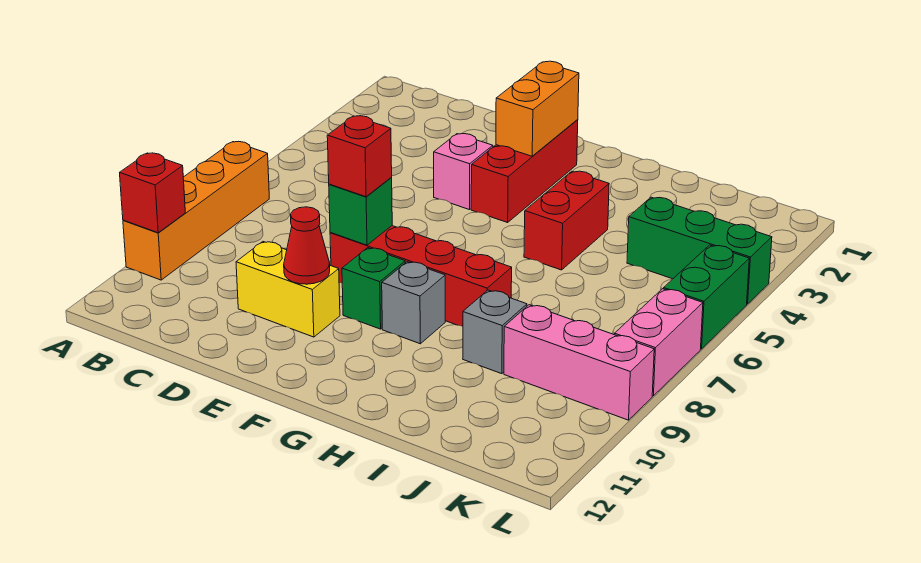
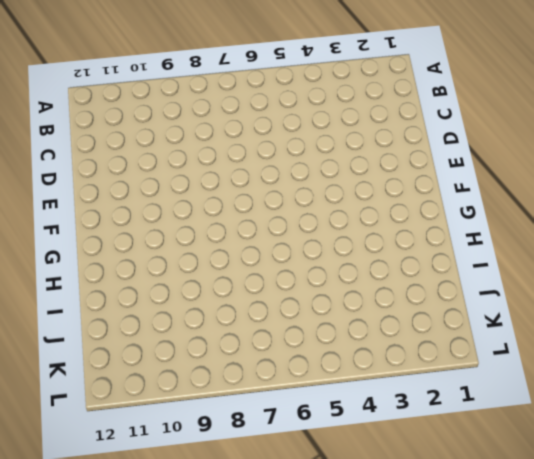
none -> orange 1x4 brick [123,141,269,280]
none -> yellow 1x2 brick [236,242,340,337]
none -> pink 1x1 brick [434,134,493,210]

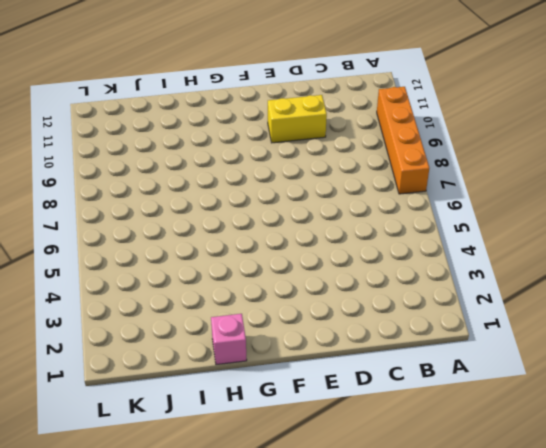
pink 1x1 brick [211,314,247,365] -> pink 1x1 brick moved to [434,134,493,210]
none -> red 1x4 brick [330,226,512,326]
none -> red 1x3 brick [471,120,578,223]
none -> green 1x1 brick [342,248,405,329]

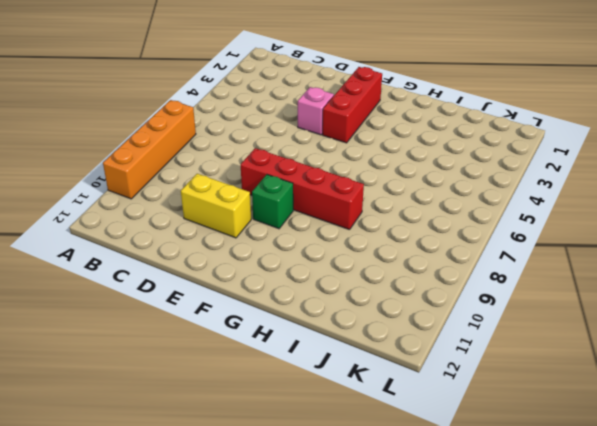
none -> grey 1x1 brick [382,262,445,344]
none -> red 1x2 brick [524,171,609,270]
none -> grey 1x1 brick [463,290,527,374]

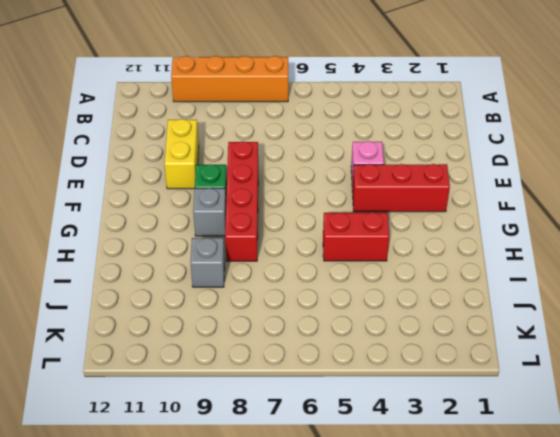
none -> green 1x3 brick [627,197,772,304]
none -> pink 1x3 brick [504,305,654,420]
none -> green 1x2 brick [664,245,749,349]

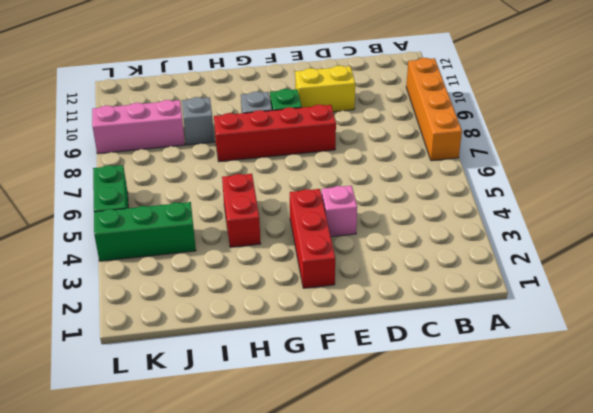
none -> pink 1x2 brick [615,289,703,396]
none -> red 1x1 brick [120,153,185,233]
none -> green 1x1 brick [329,178,392,245]

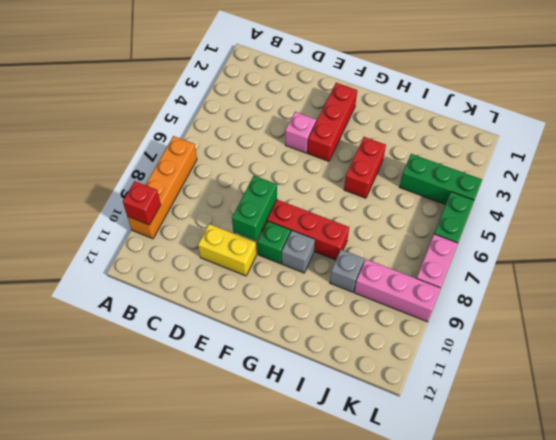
green 1x2 brick [232,176,277,241] -> green 1x1 brick [329,178,392,245]
none -> red 1x1 cone [284,207,330,284]
none -> orange 1x2 brick [496,61,579,156]
none -> red 1x1 brick [327,116,392,197]

